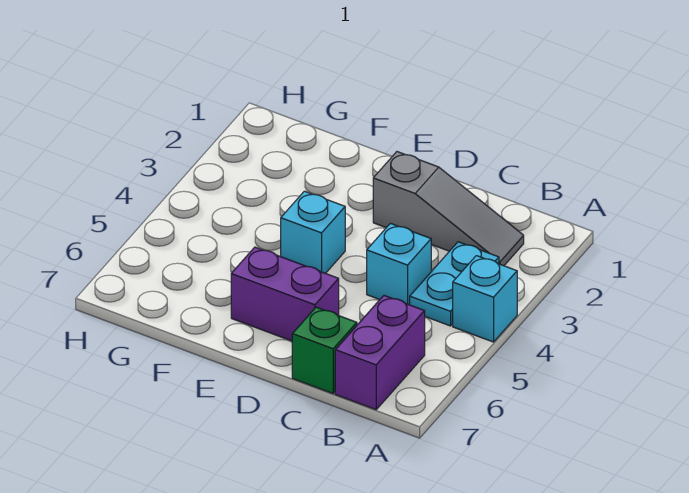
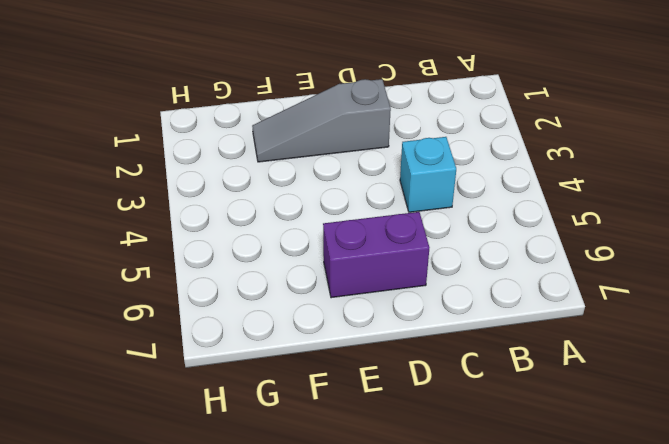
grey 1x3 slope [252,79,391,162] -> grey 1x3 slope turned to [373,152,524,266]
none -> cyan 1x1 brick [453,256,517,342]
none -> cyan 1x2 plate [410,242,499,326]

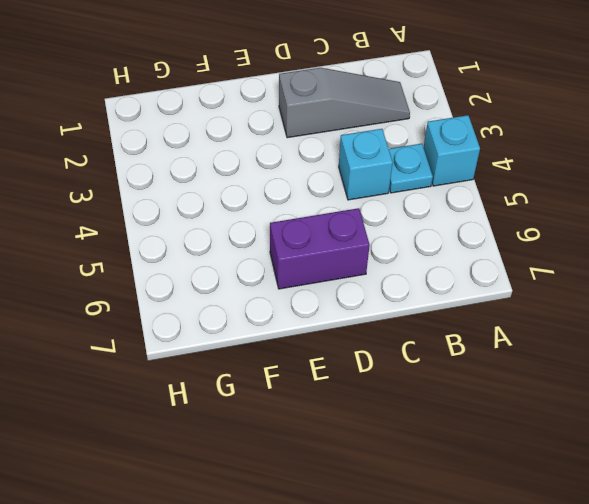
cyan 1x1 plate [389,144,433,193] -> cyan 1x2 plate [410,242,499,326]
none -> purple 1x2 brick [335,296,425,410]
none -> green 1x1 brick [292,307,357,393]

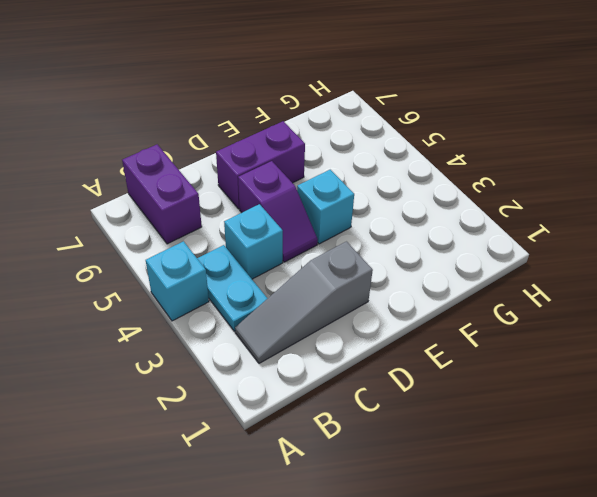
purple 1x2 slope [238,161,318,262] -> none
none -> green 1x1 brick [292,307,357,393]

